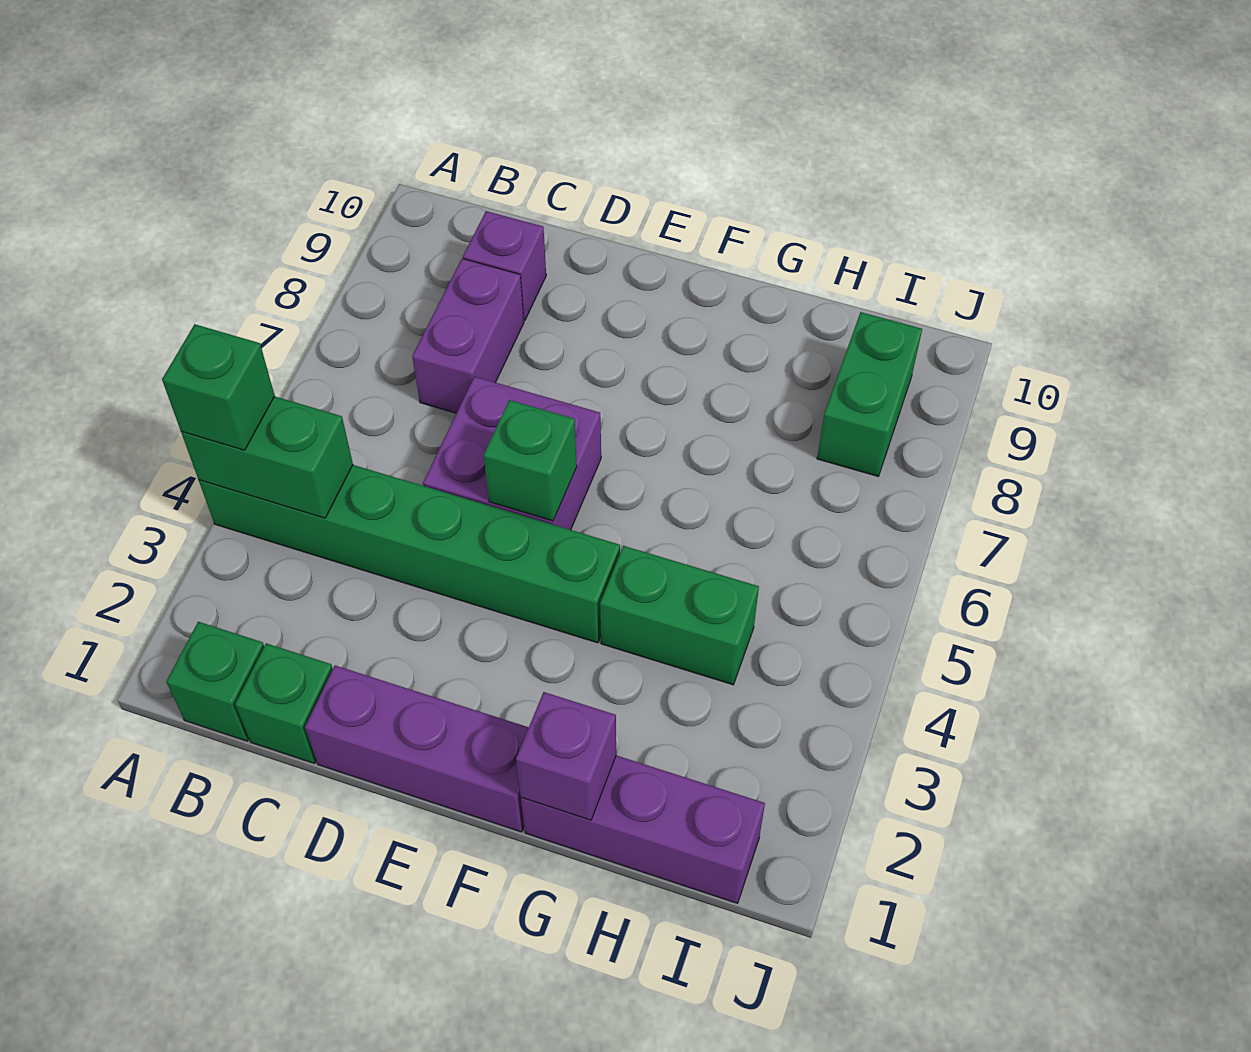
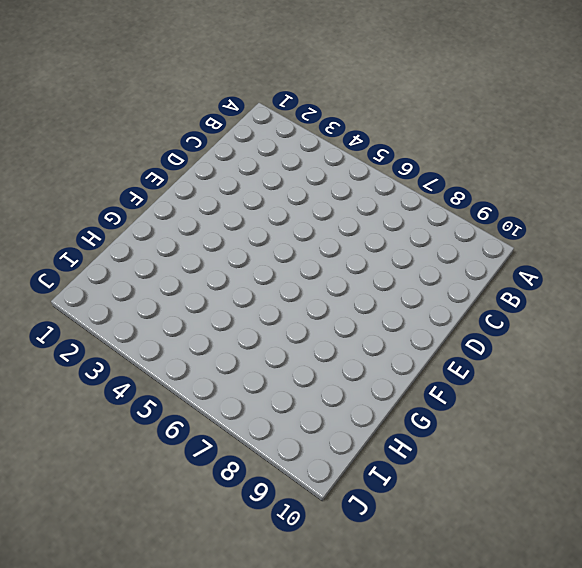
none -> green 1x6 brick [199,465,620,643]
none -> green 1x1 brick [166,622,264,741]
none -> green 1x1 brick [235,643,333,763]

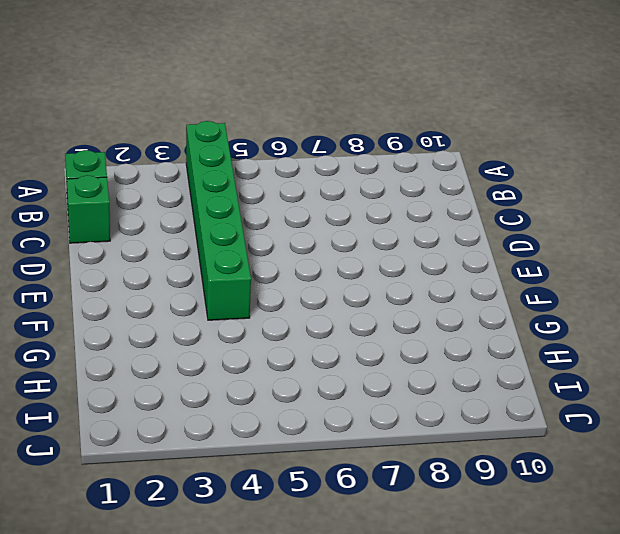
none -> purple 1x2 brick [412,259,524,413]
none -> purple 1x1 brick [463,211,546,320]
none -> purple 1x3 brick [305,665,529,832]

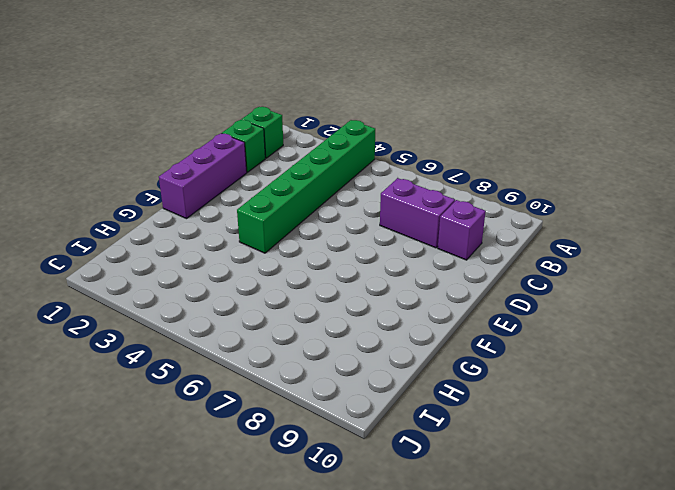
none -> purple 2x2 brick [423,377,601,530]
none -> purple 1x3 brick [521,755,765,903]
none -> green 1x2 brick [600,546,759,685]

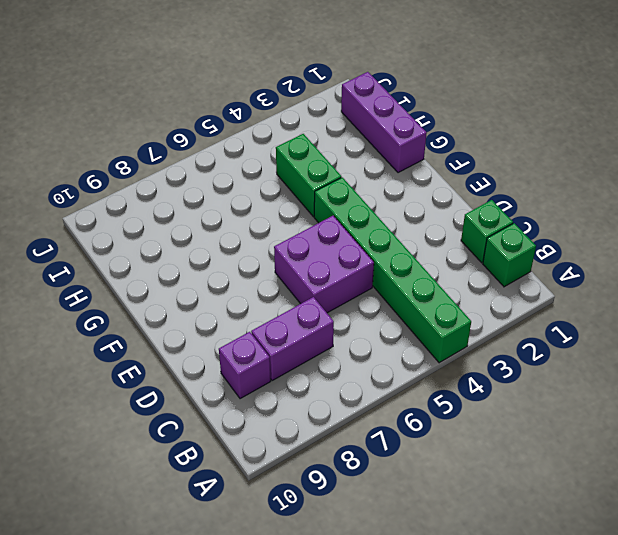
none -> purple 1x3 brick [305,665,529,832]
none -> green 1x2 brick [817,312,922,476]
none -> green 1x2 brick [181,396,353,518]

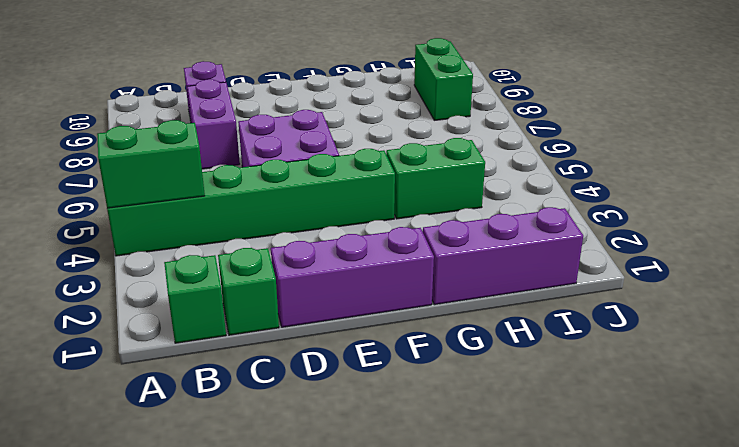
none -> green 1x1 brick [484,400,577,521]
none -> purple 1x1 brick [516,692,616,820]
none -> green 1x1 brick [162,324,275,450]

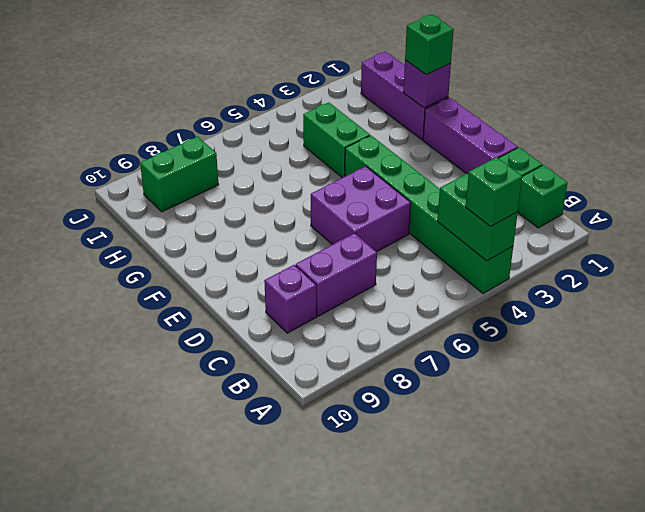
green 1x1 brick [405,14,454,75] -> green 1x1 brick moved to [484,400,577,521]

